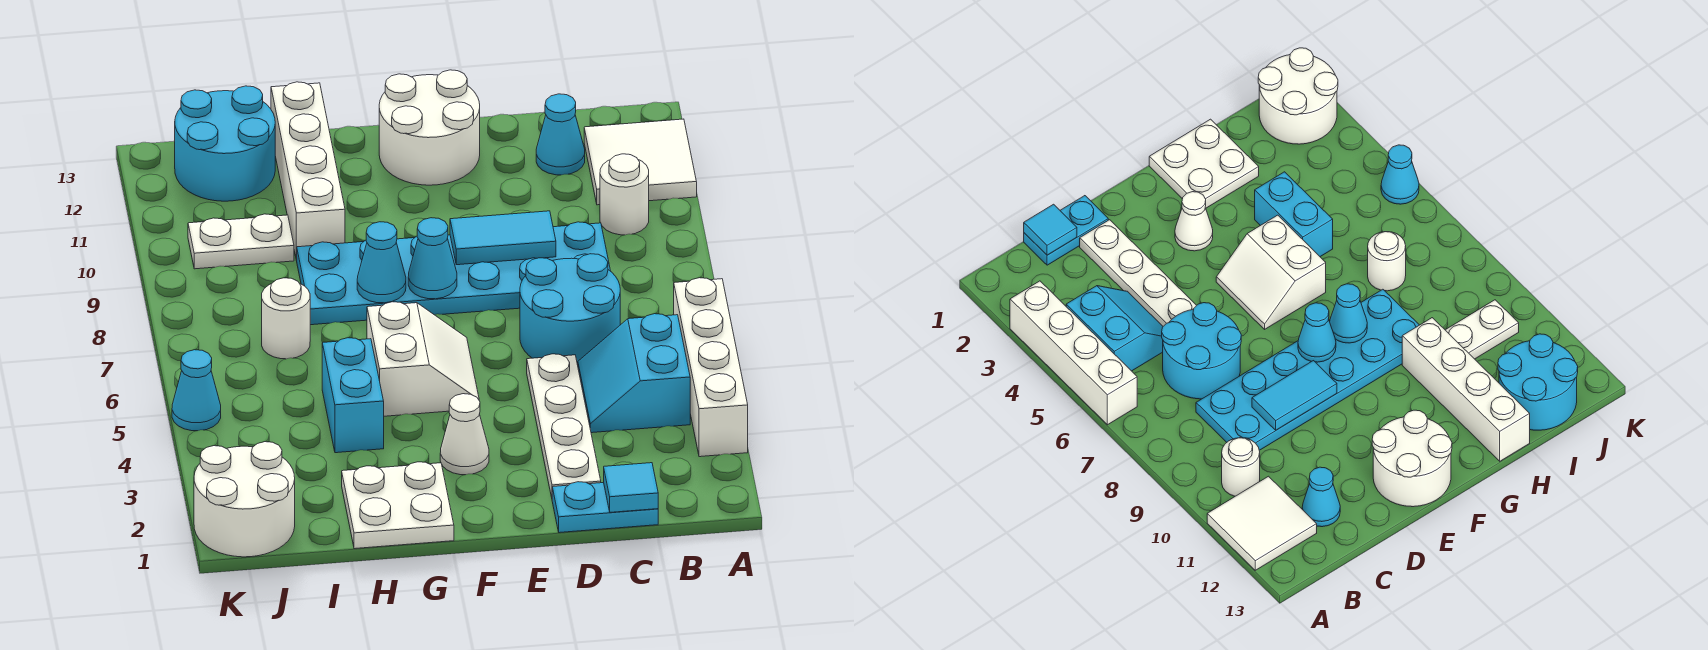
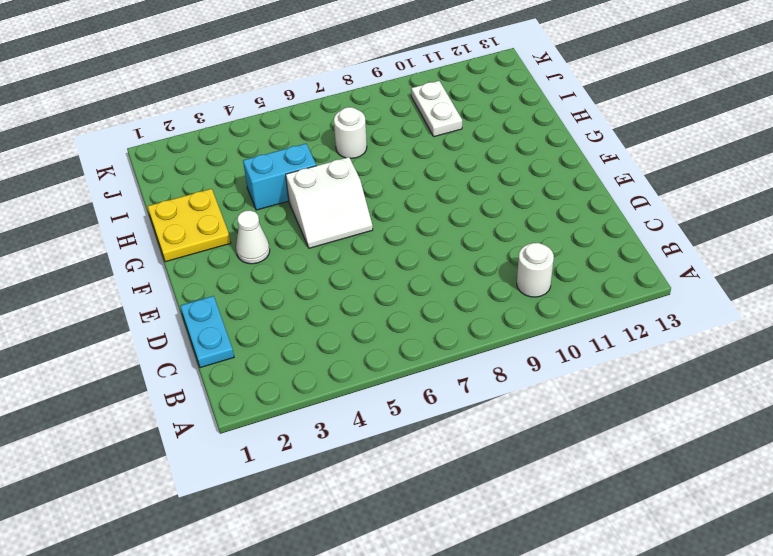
yellow 2x2 plate [148,189,231,262] -> white 2x2 plate [342,462,454,549]
none -> white 1x4 brick [674,278,748,457]
none -> white 2x2 tile [584,119,697,205]
none -> cyan 2x2 slope [578,314,690,433]

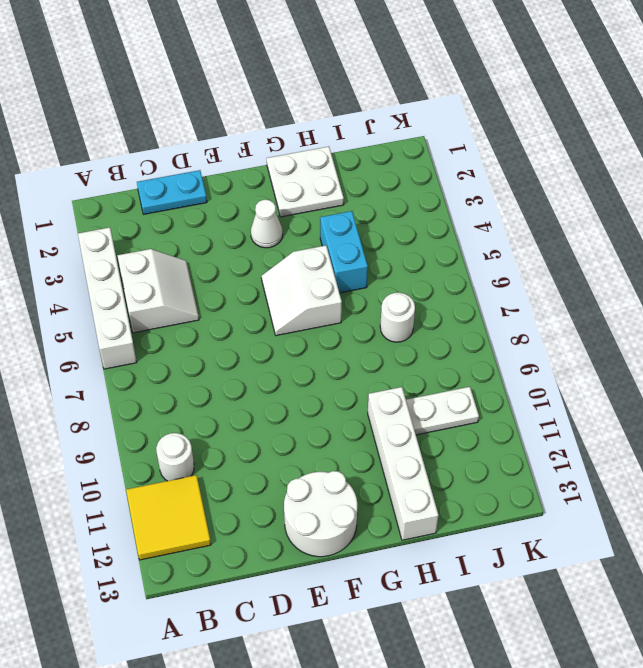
yellow 2x2 tile [126,475,211,560] -> white 2x2 tile [584,119,697,205]
white 2x2 slope [118,249,199,333] -> cyan 2x2 slope [578,314,690,433]
none -> cyan 2x2 round brick [520,254,620,365]
none -> cyan 2x6 plate [297,222,610,325]
none -> cyan 1x1 cone [536,94,585,175]

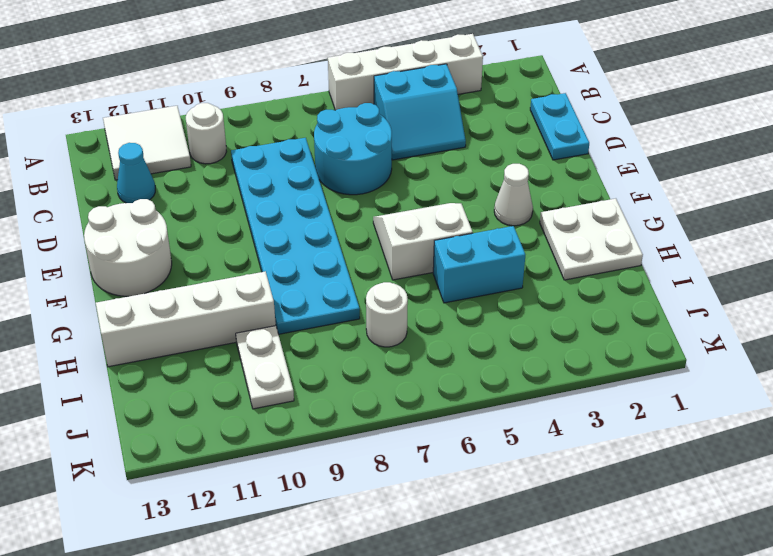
none -> white 1x4 plate [527,354,601,497]
none -> cyan 2x2 round brick [175,86,275,201]
none -> white 2x2 round brick [194,442,295,557]

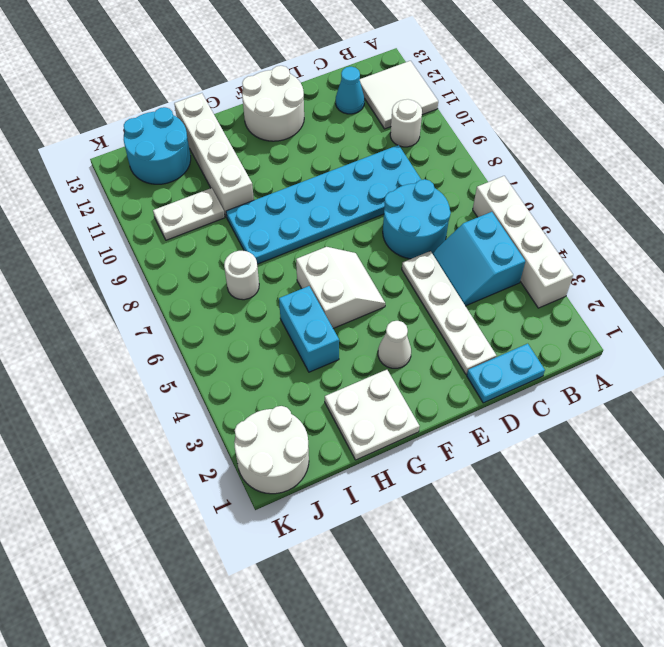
none -> cyan 1x1 cone [172,350,221,431]
none -> cyan 1x1 tile [604,463,658,512]
none -> cyan 1x2 tile [450,211,556,265]

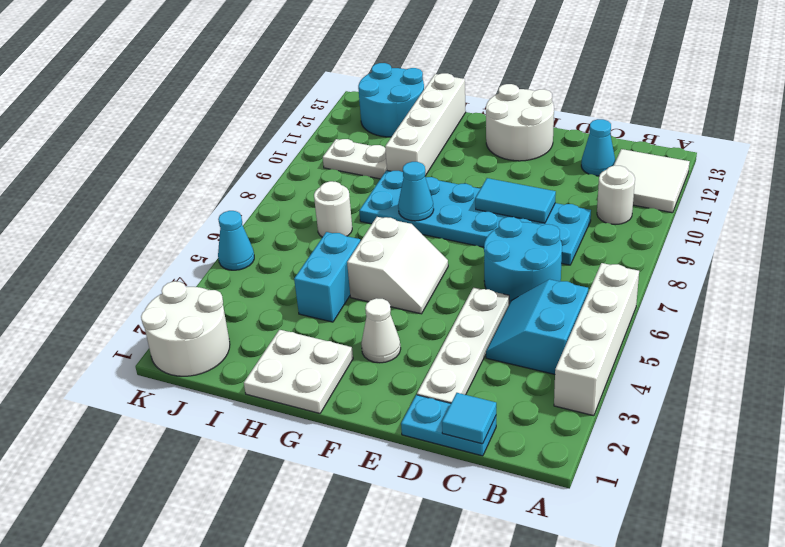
none -> cyan 1x1 cone [408,218,457,299]

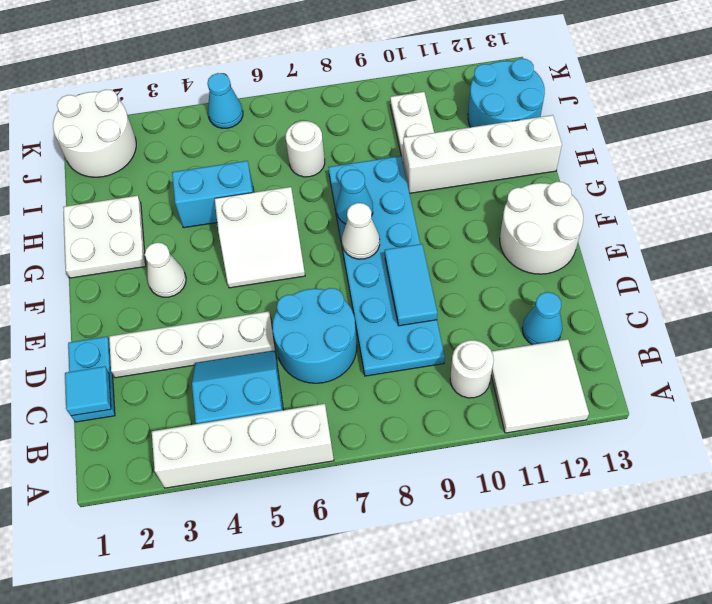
white 1x1 cone [342,203,380,259] -> cyan 1x1 cone [408,218,457,299]

